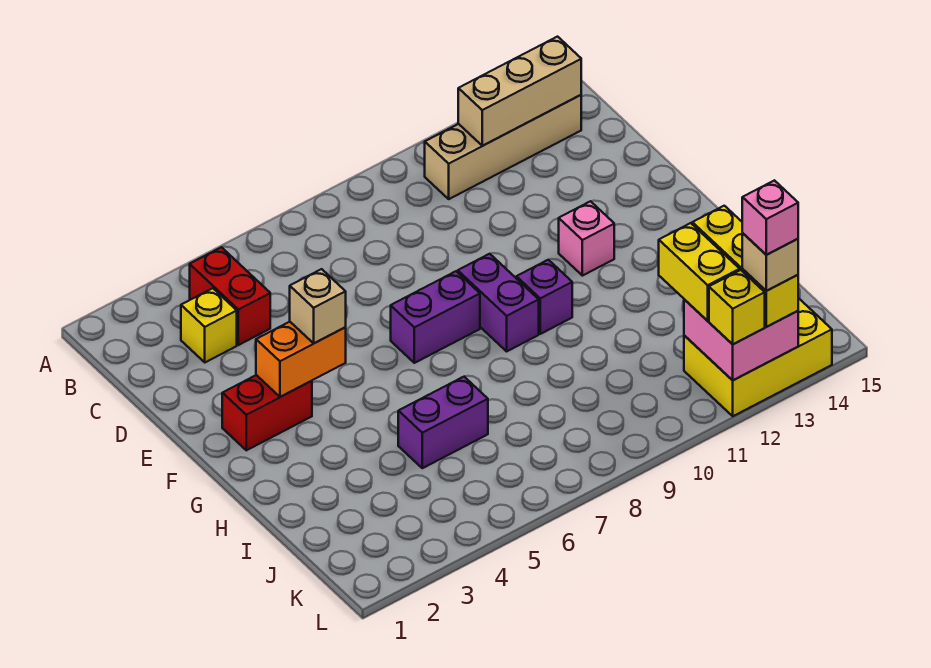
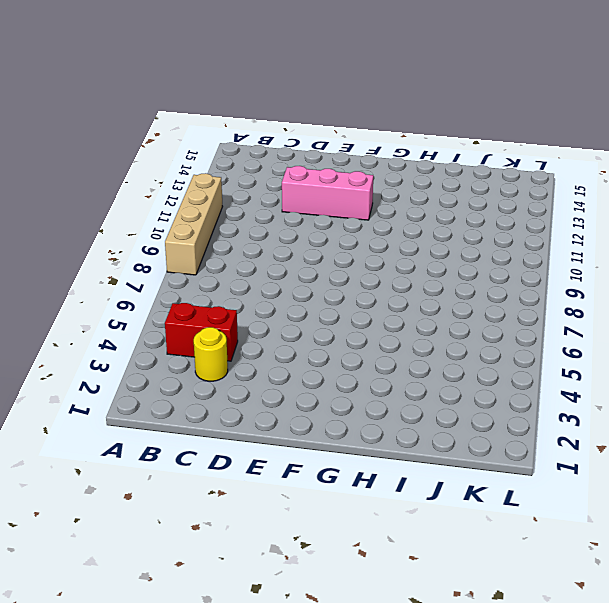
tan 1x4 brick [165,173,223,275] -> tan 1x4 brick moved to [425,95,581,199]
yellow 1x1 round brick [194,327,228,381] -> yellow 1x1 brick [181,288,237,362]
pink 1x3 brick [282,166,373,220] -> pink 1x1 brick [559,201,614,276]
none -> red 1x2 brick [222,375,312,450]
none -> purple 1x2 brick [391,271,480,363]
none -> purple 1x2 brick [458,254,539,351]

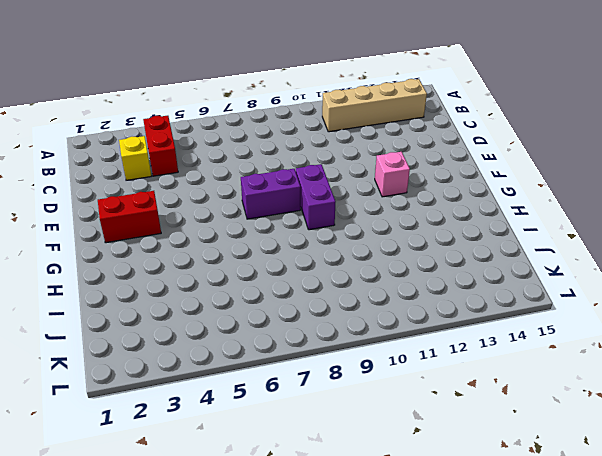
none -> purple 1x1 brick [516,260,572,334]
none -> purple 1x2 brick [398,377,488,468]
none -> yellow 2x3 brick [684,298,832,416]

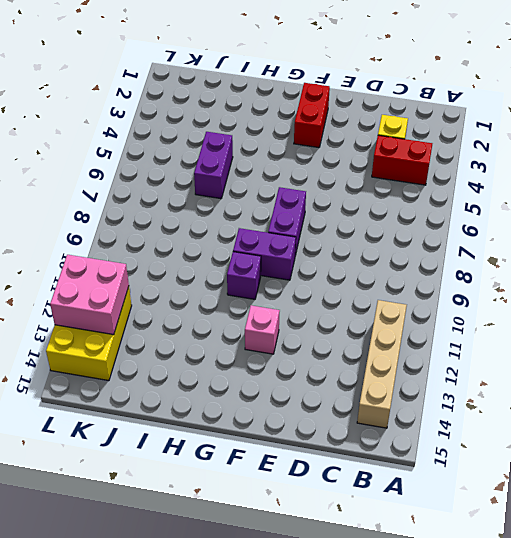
none -> tan 1x3 brick [458,37,581,146]
none -> orange 1x2 brick [256,322,346,397]
none -> tan 1x1 brick [290,269,346,343]

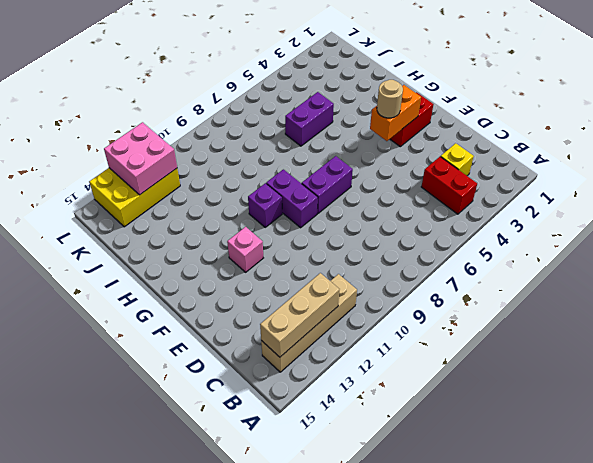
tan 1x1 round brick [377,80,403,118] -> tan 1x1 brick [290,269,346,343]
none -> yellow 1x2 brick [659,223,740,321]
none -> yellow 1x3 brick [692,206,798,327]
none -> yellow 1x1 brick [709,270,765,344]

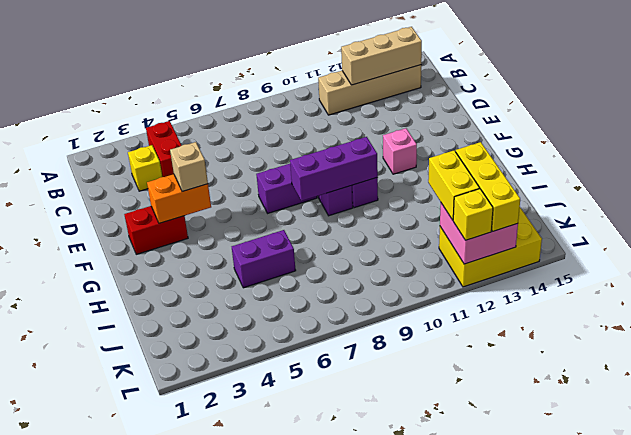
purple 1x3 brick [290,137,378,201] -> none
none -> tan 1x1 brick [742,233,798,291]
none -> pink 1x1 brick [742,180,798,255]

